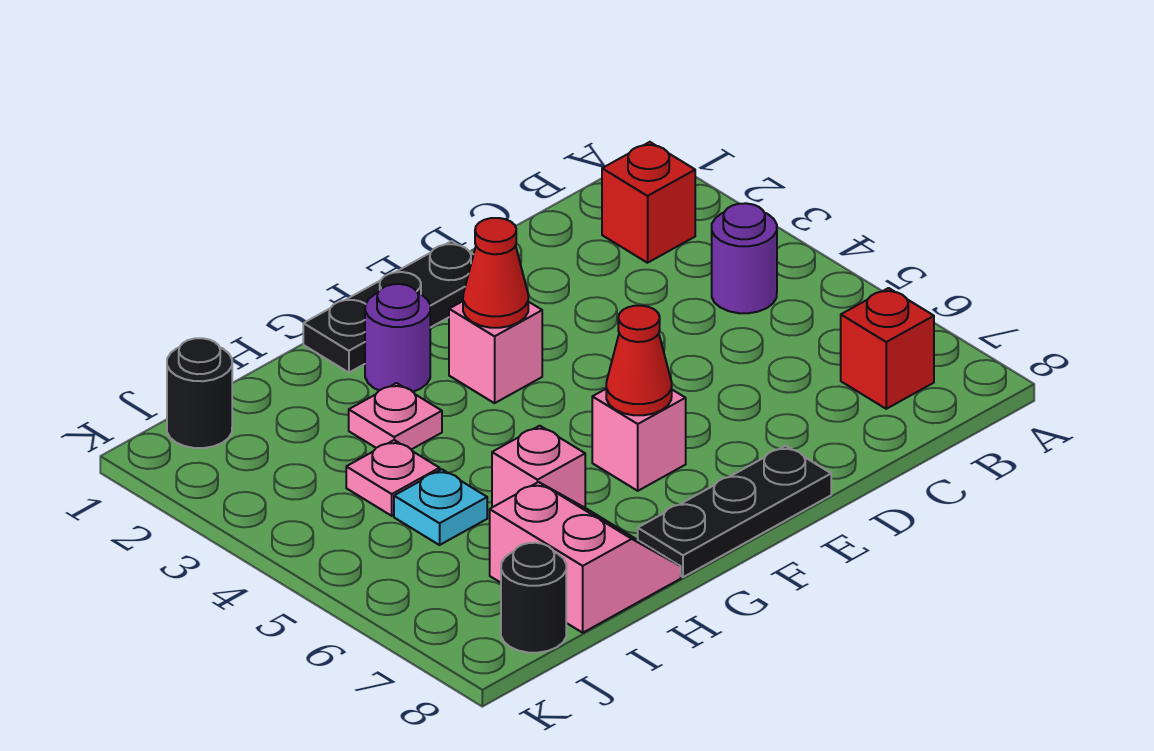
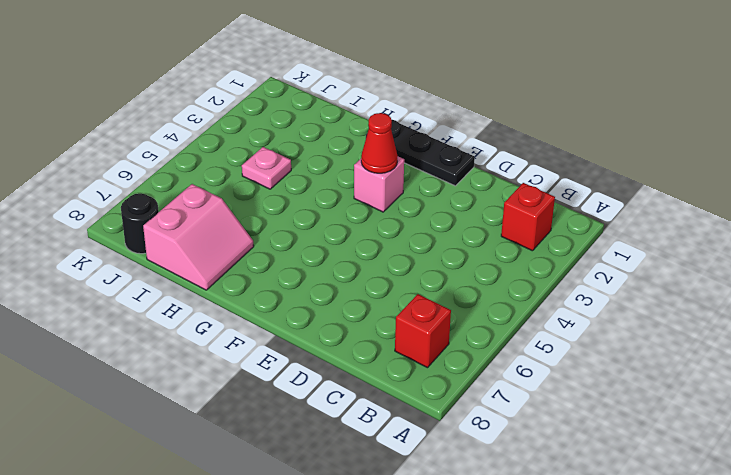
none -> purple 1x1 round brick [712,203,777,313]
none -> black 1x3 plate [638,446,831,577]
none -> pink 1x1 brick [592,389,686,491]

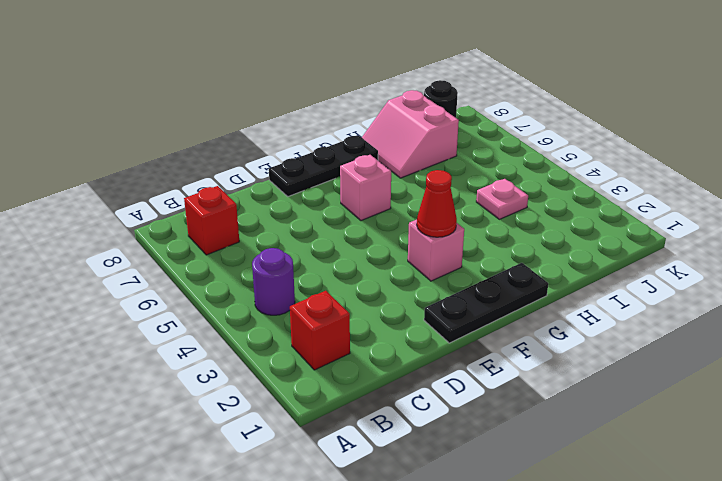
none -> purple 1x1 round brick [365,284,430,392]
none -> pink 1x1 plate [349,383,442,449]
none -> pink 1x1 brick [492,426,585,508]

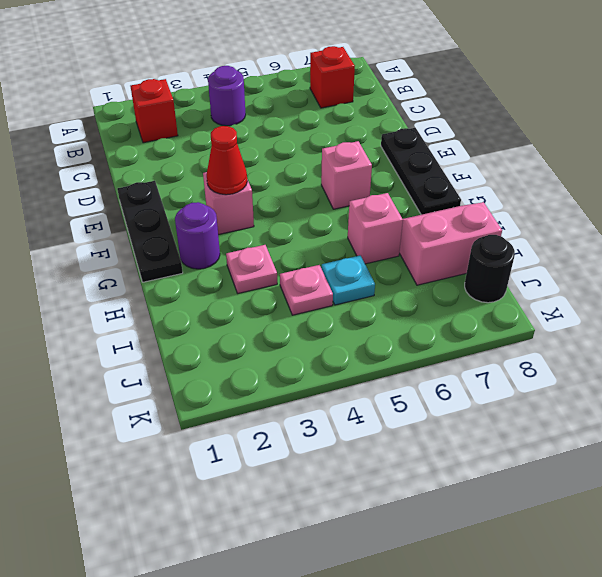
none -> black 1x1 round brick [167,338,232,448]
none -> red 1x1 cone [606,306,672,415]

